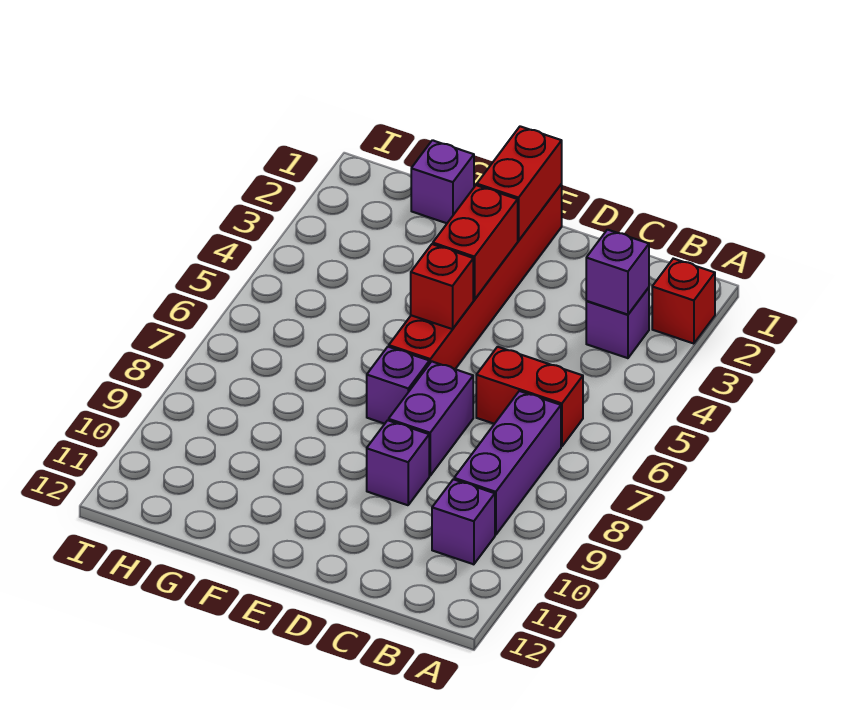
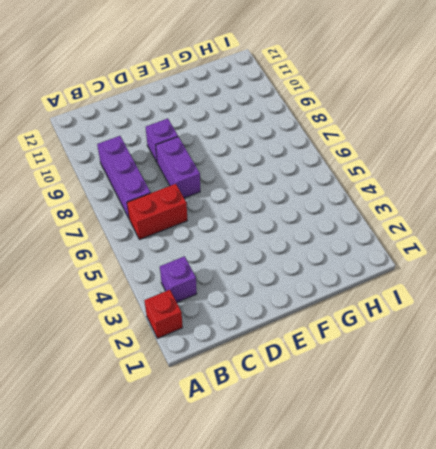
none -> purple 1x1 brick [432,479,495,564]
none -> red 1x6 brick [389,184,562,369]
none -> purple 1x1 brick [367,347,429,424]

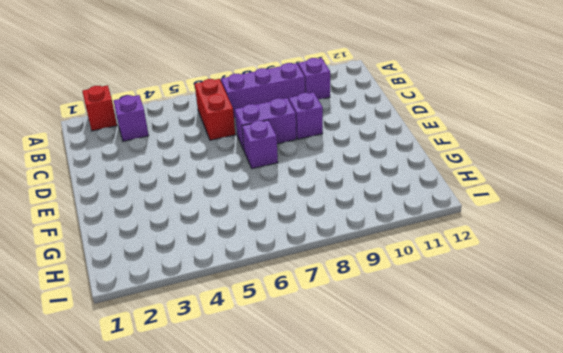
none -> red 1x6 brick [389,184,562,369]
none -> purple 1x1 brick [411,140,474,223]
none -> purple 1x1 brick [586,230,649,315]

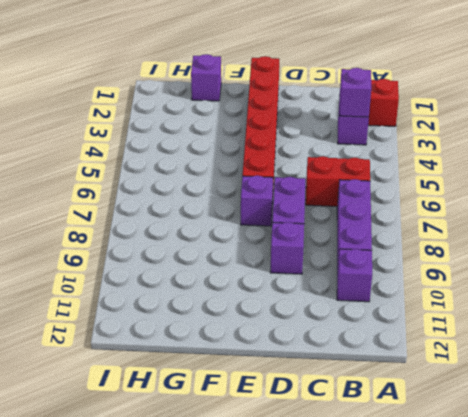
none -> red 1x2 brick [477,126,562,241]
none -> red 1x2 brick [433,185,518,300]
none -> red 1x1 brick [411,244,473,329]

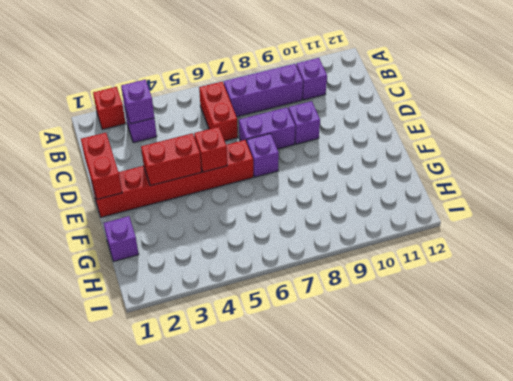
red 1x2 brick [81,133,122,199] -> red 1x2 brick turned to [477,126,562,241]

